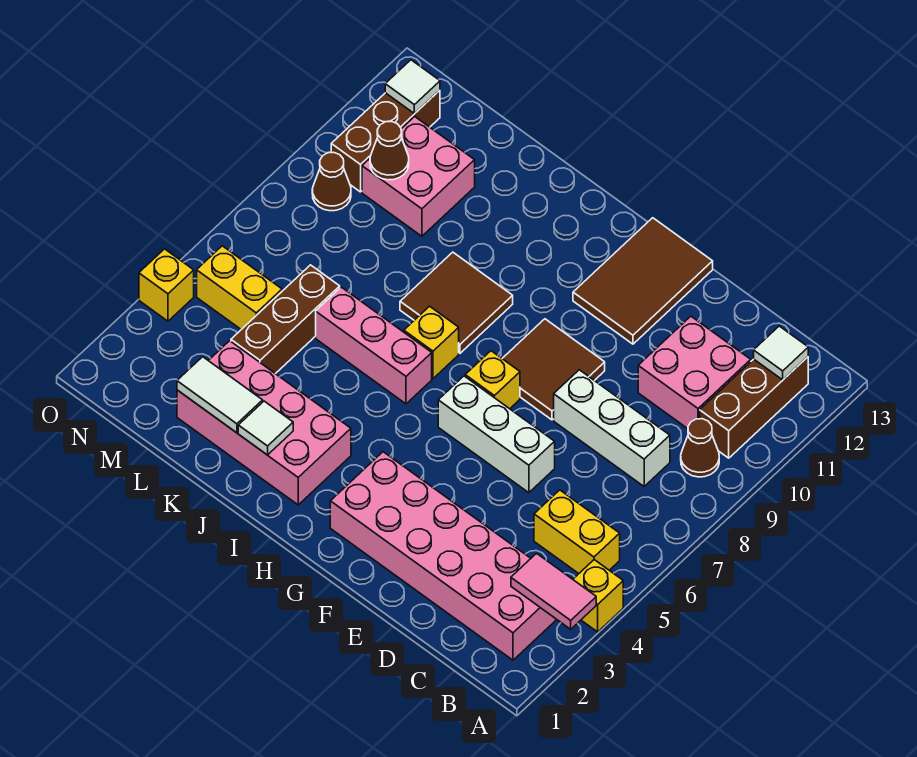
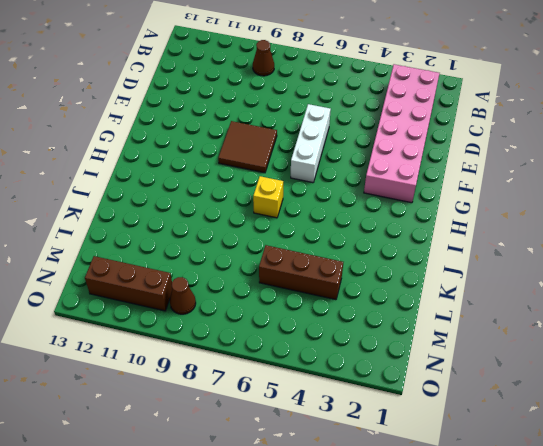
none -> yellow 1x1 brick [573,560,623,632]
none -> yellow 1x2 brick [534,490,620,574]
none -> brown 1x3 brick [700,357,808,458]

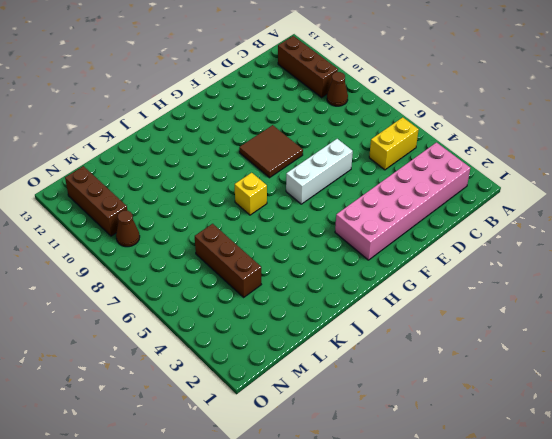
none -> yellow 1x1 brick [573,560,623,632]
none -> white 1x3 brick [554,370,670,486]
none -> pink 2x2 brick [638,316,751,429]

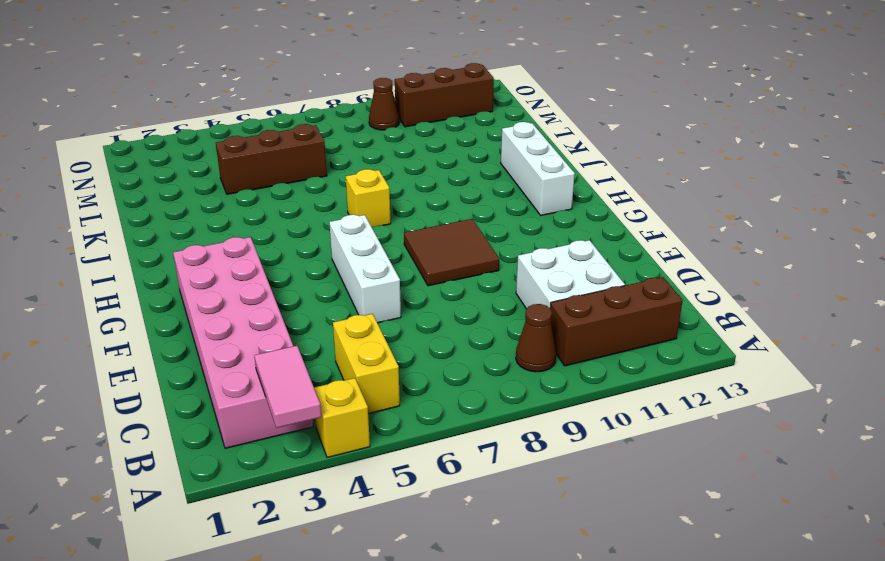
white 2x2 brick [516,240,625,309] -> pink 2x2 brick [638,316,751,429]
white 1x3 brick [501,122,575,215] -> white 1x3 brick moved to [554,370,670,486]
none -> brown 2x3 tile [573,218,713,344]
none -> yellow 1x1 brick [465,351,520,409]
none -> pink 2x4 brick [177,341,351,505]

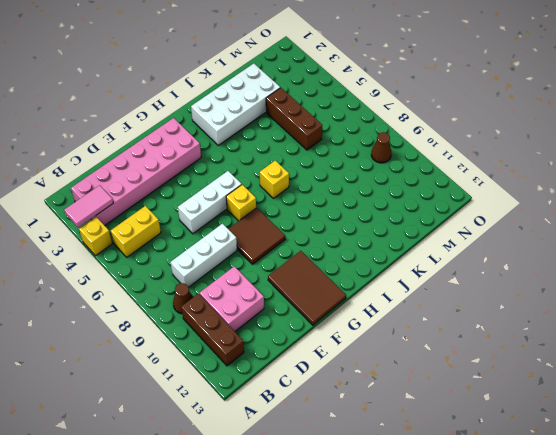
white 2x4 brick [191,63,280,145] -> pink 2x4 brick [177,341,351,505]
none -> pink 1x3 brick [316,287,432,404]
none -> brown 2x2 tile [400,252,513,353]
none -> pink 2x2 brick [362,116,475,236]

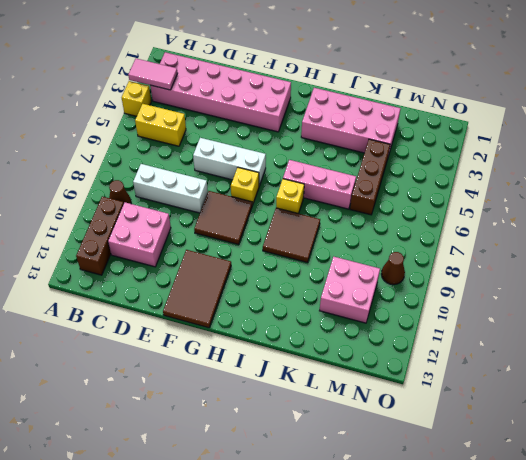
none -> yellow 1x2 brick [197,246,282,329]
none -> brown 1x3 brick [331,90,440,192]
none -> yellow 1x1 brick [139,249,194,321]

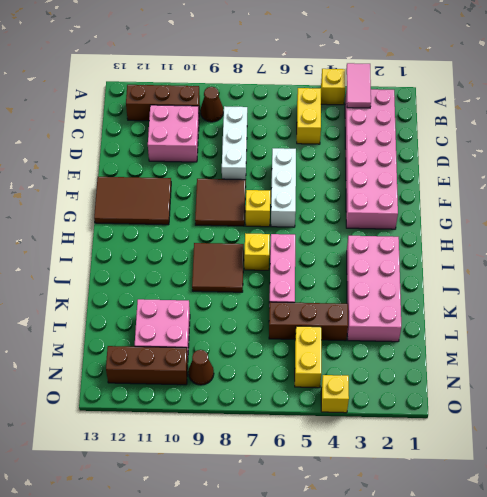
none -> white 1x1 tile [754,326,808,380]
none -> white 1x1 tile [238,401,293,455]
none -> white 1x2 tile [177,357,263,433]

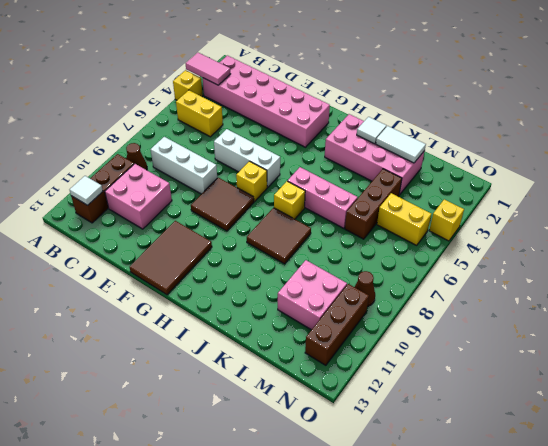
none -> brown 1x1 cone [370,122,409,180]
none -> white 1x1 tile [385,60,440,114]

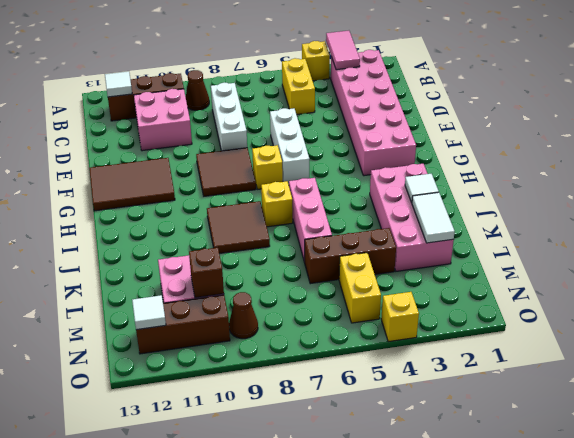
brown 1x1 brick [189,248,224,298] -> brown 1x1 cone [370,122,409,180]

